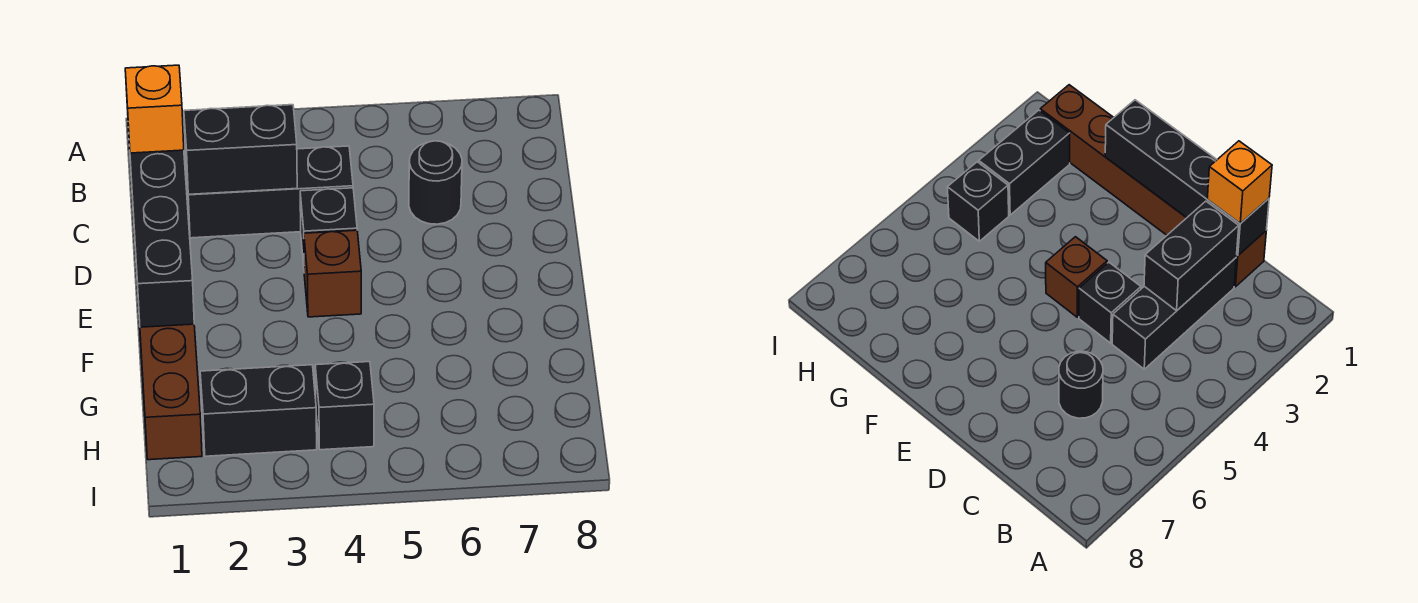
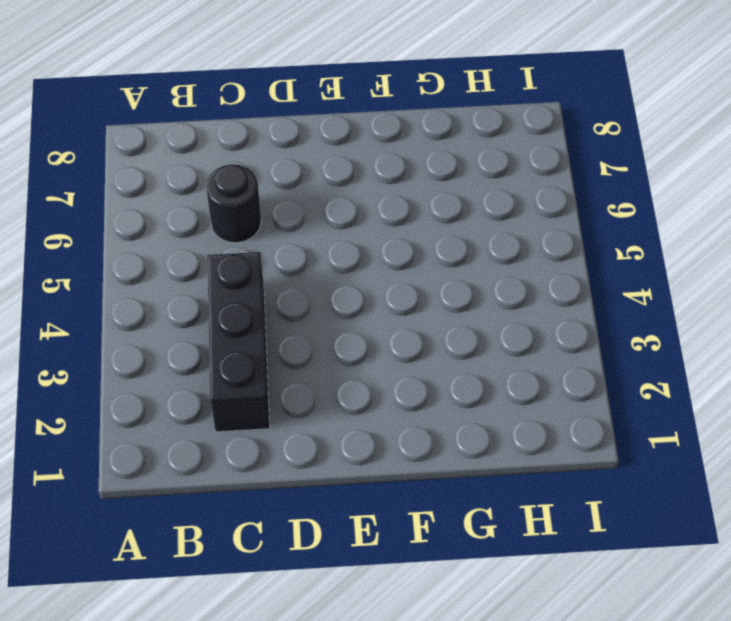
none -> brown 1x6 brick [131,182,202,460]
none -> black 1x1 brick [300,188,357,265]

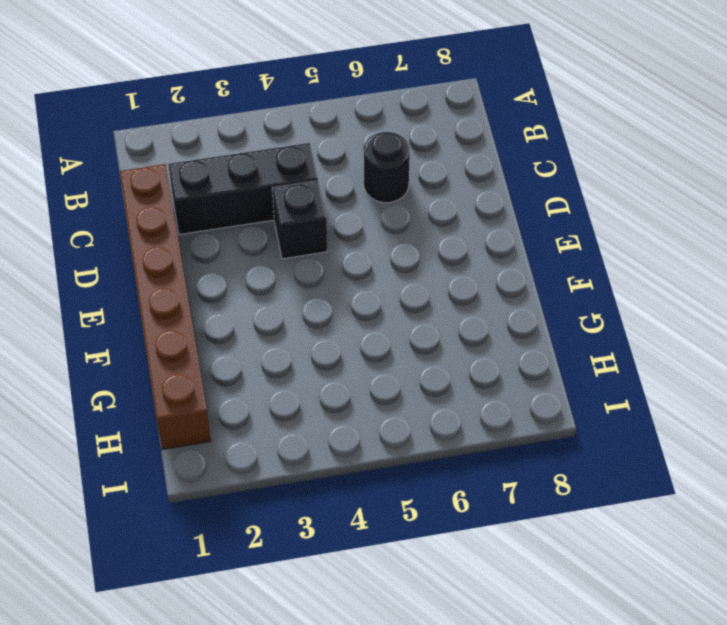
none -> brown 1x1 brick [304,230,361,317]
none -> black 1x2 brick [200,365,317,456]

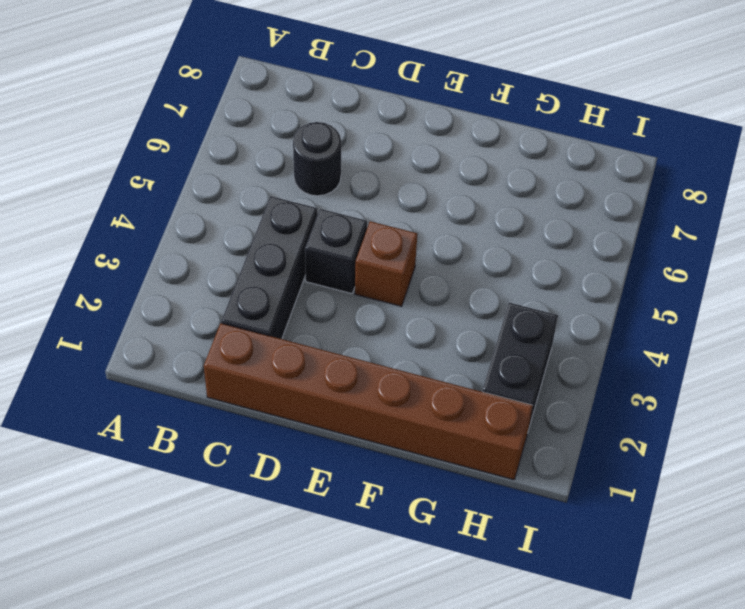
none -> black 1x1 brick [315,362,374,450]
none -> black 1x4 brick [129,144,194,327]

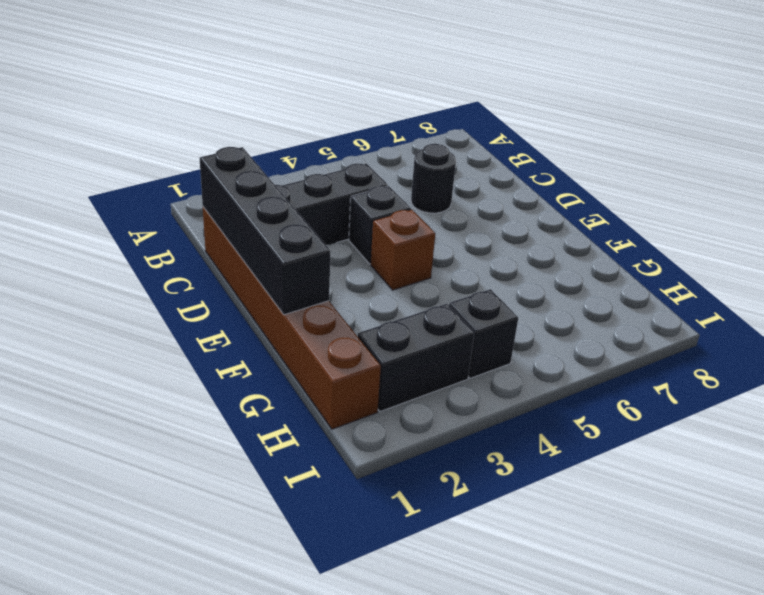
none -> black 1x2 brick [184,105,297,194]
none -> orange 1x1 brick [125,65,184,153]

